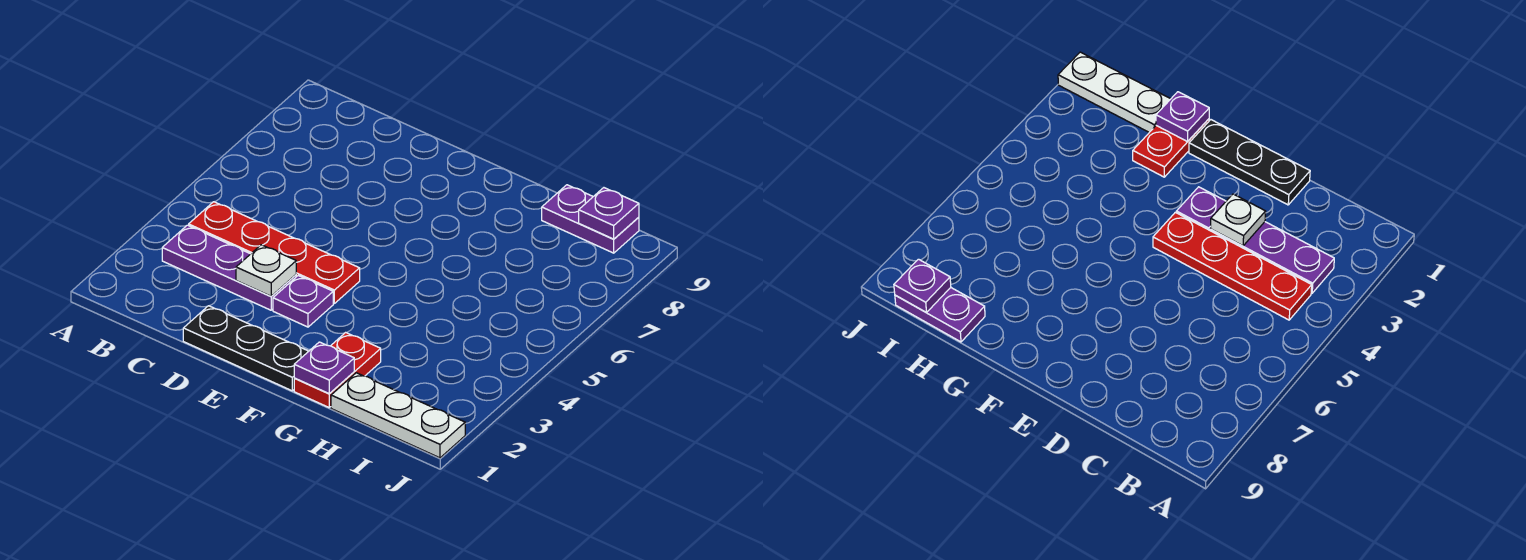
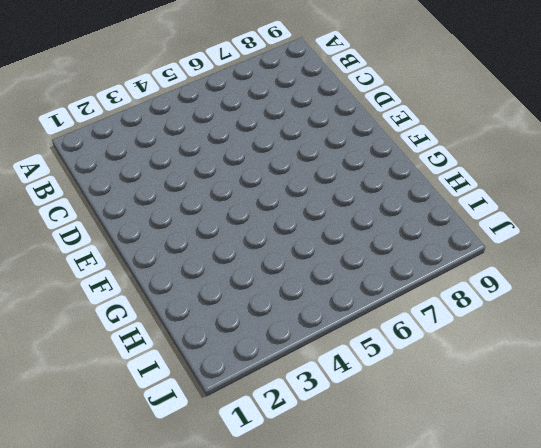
none -> purple 1x3 plate [162,225,296,310]
none -> red 1x4 plate [189,202,360,303]

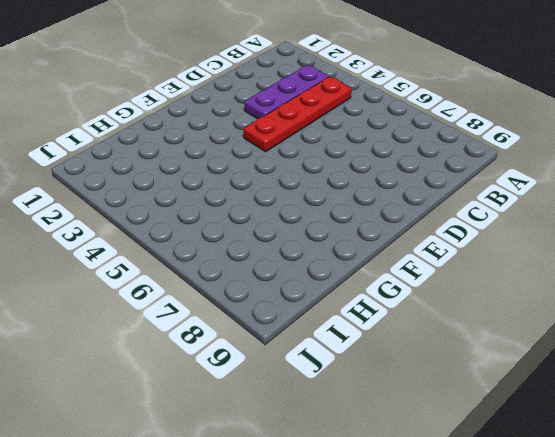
none -> black 1x3 plate [183,306,309,391]
none -> purple 1x1 plate [273,276,333,327]

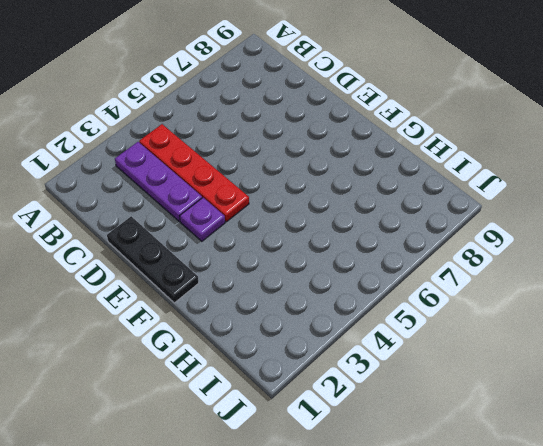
none -> red 1x2 plate [294,333,381,407]
none -> white 1x3 plate [331,373,465,458]

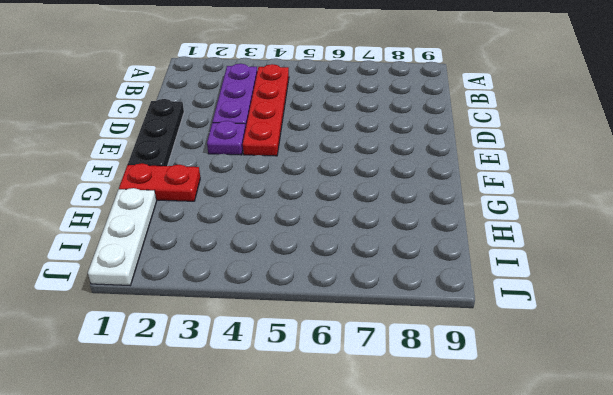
none -> purple 1x2 plate [542,185,639,253]
none -> white 1x1 plate [236,245,296,296]

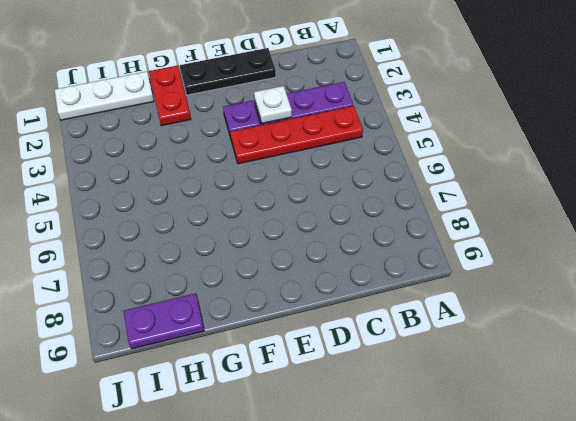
none -> purple 1x1 plate [294,342,354,394]
none -> purple 1x1 plate [579,188,639,239]

